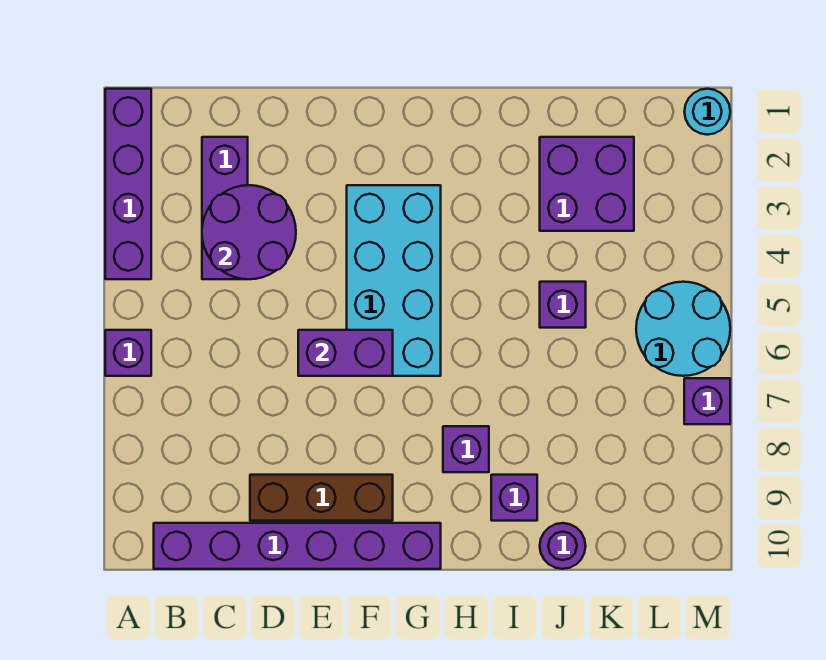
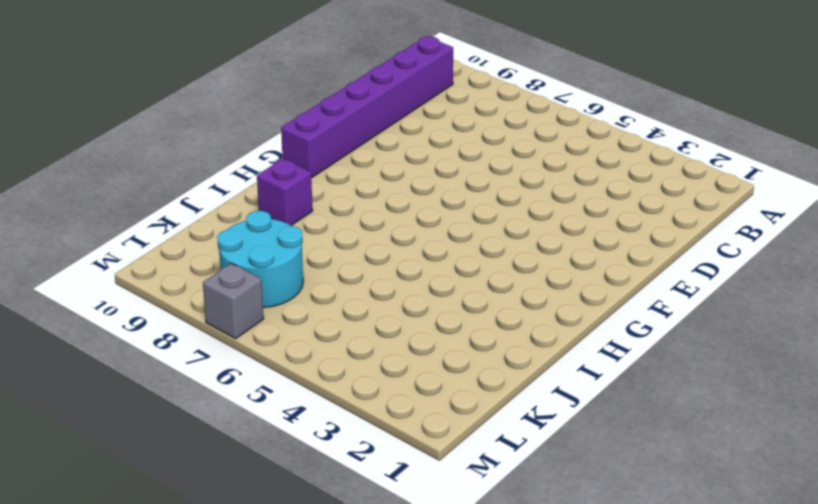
cyan 2x2 round brick [217,211,303,308] -> cyan 2x2 round brick moved to [636,282,730,376]
grey 1x1 brick [203,263,264,339] -> purple 1x1 brick [684,378,730,424]
none -> purple 1x4 brick [105,89,151,279]
none -> purple 1x1 brick [105,330,151,376]
none -> purple 1x3 brick [202,137,248,279]

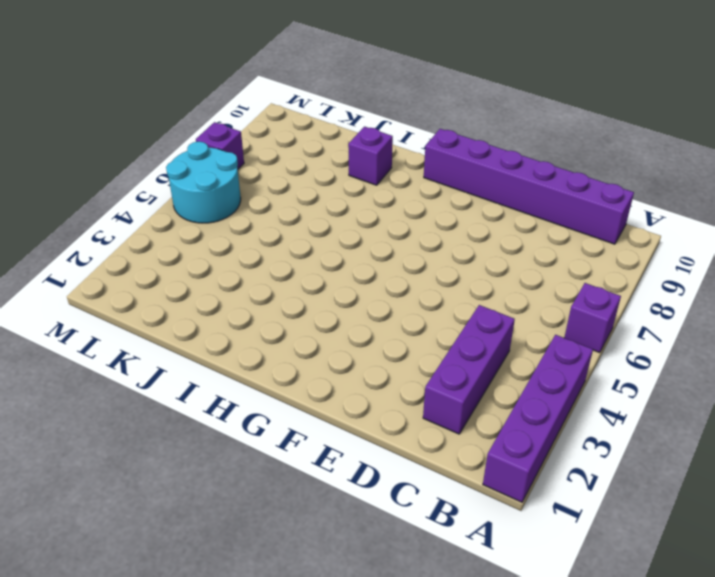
none -> brown 1x3 brick [250,475,393,521]
none -> cyan 2x4 brick [347,185,441,376]
none -> purple 1x1 brick [443,426,489,472]

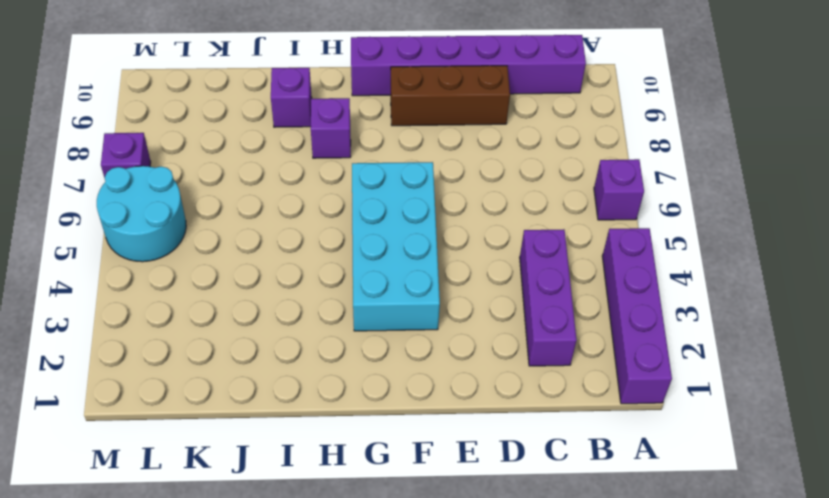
none -> purple 2x2 brick [540,137,634,231]
none -> purple 1x1 brick [540,282,586,328]
none -> purple 1x1 round brick [540,523,586,569]

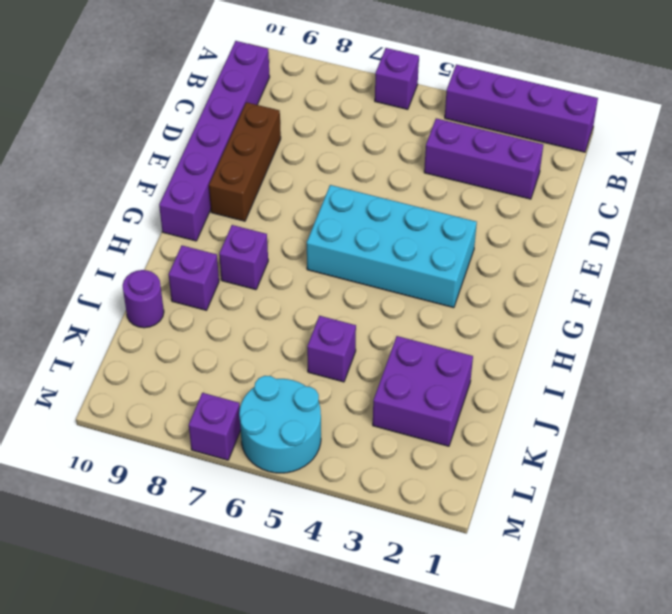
none -> cyan 1x1 round brick [684,89,730,135]
none -> purple 2x2 round brick [202,185,296,279]
none -> purple 1x2 brick [298,330,393,376]

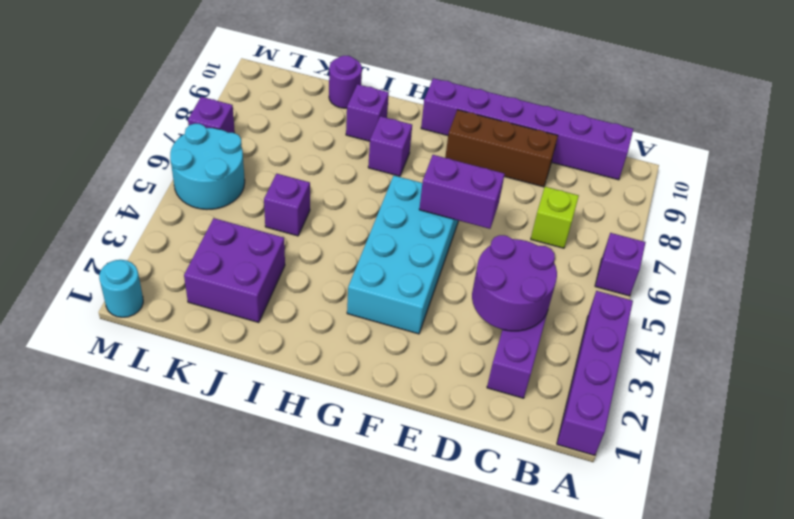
lime 1x1 brick [531,187,579,248] -> none

